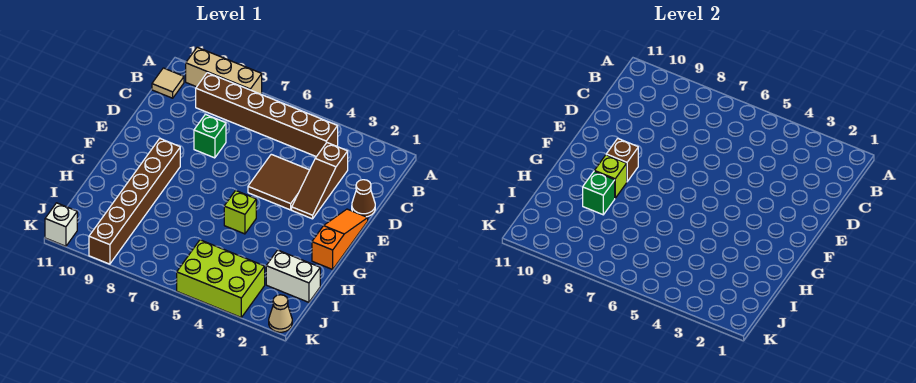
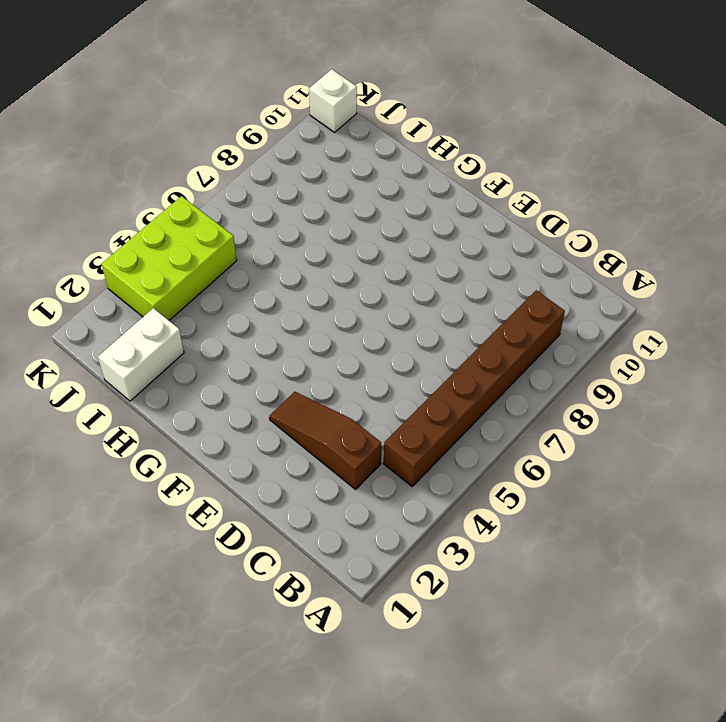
none -> tan 1x3 brick [186,47,262,94]
none -> tan 1x1 tile [152,68,184,98]
none -> brown 1x1 cone [352,180,375,217]

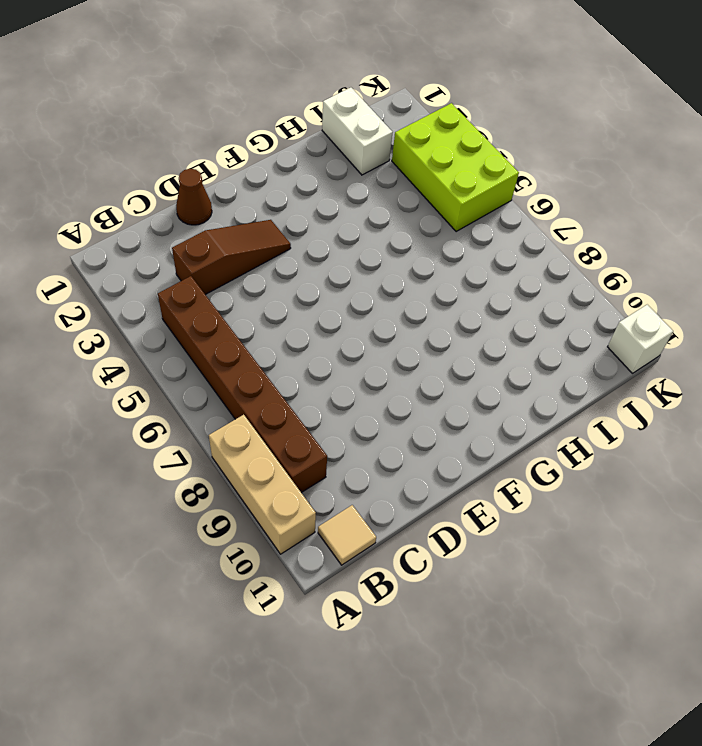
none -> brown 2x2 tile [248,154,309,210]
none -> green 1x1 brick [194,114,226,158]
none -> orange 1x3 slope [312,209,368,269]

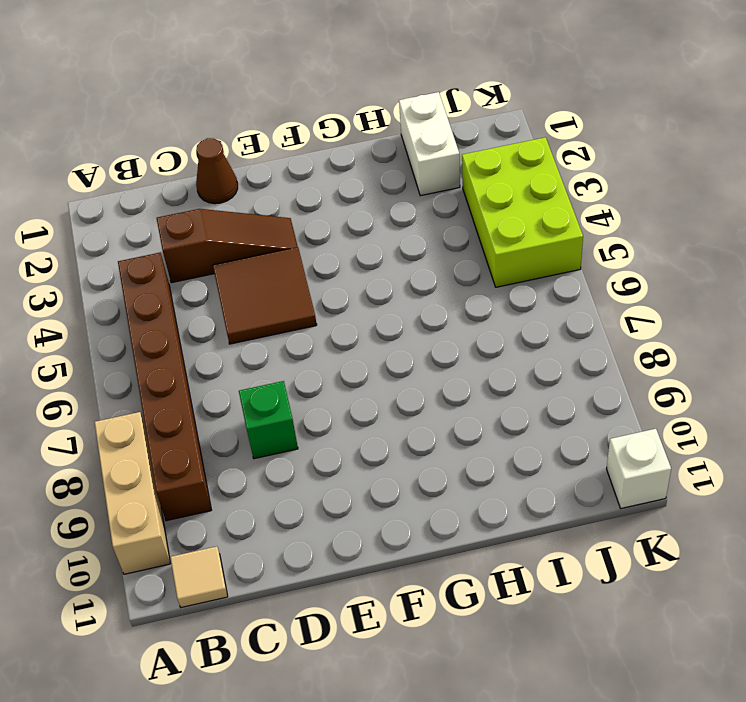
none -> orange 1x3 slope [312,209,368,269]
none -> brown 1x6 brick [89,139,180,264]
none -> lime 1x1 brick [224,191,256,234]

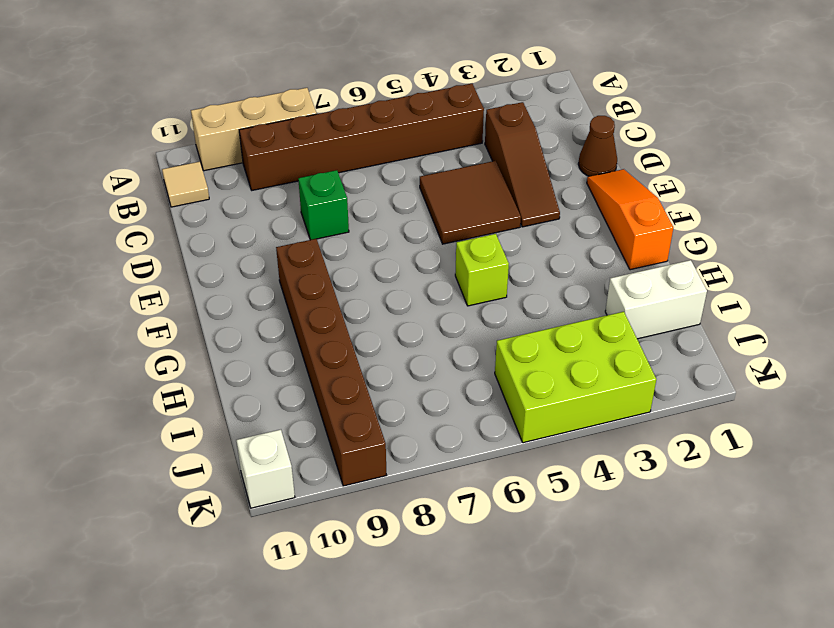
none -> tan 1x1 cone [269,295,292,332]
none -> brown 1x1 brick [606,139,638,181]
none -> lime 1x1 brick [594,155,627,198]

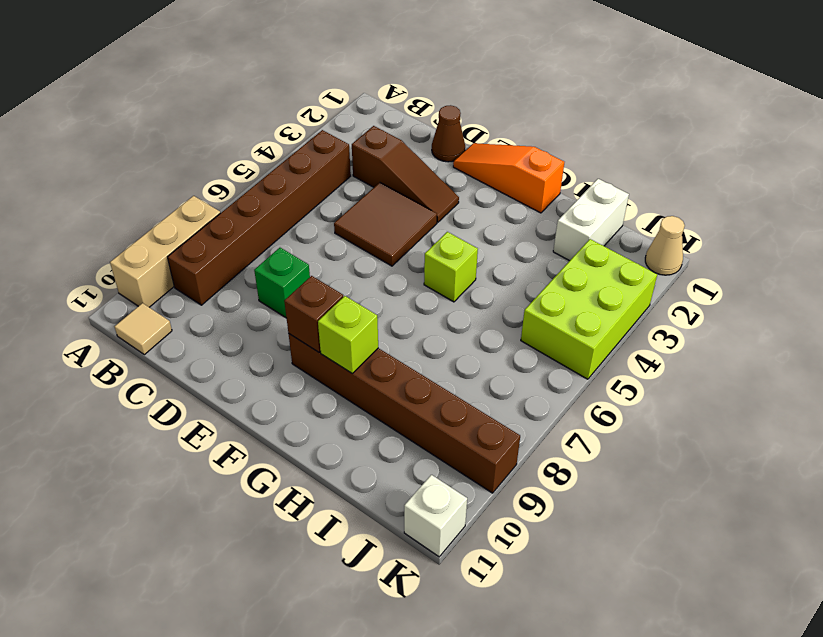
none -> green 1x1 brick [583,171,615,215]

